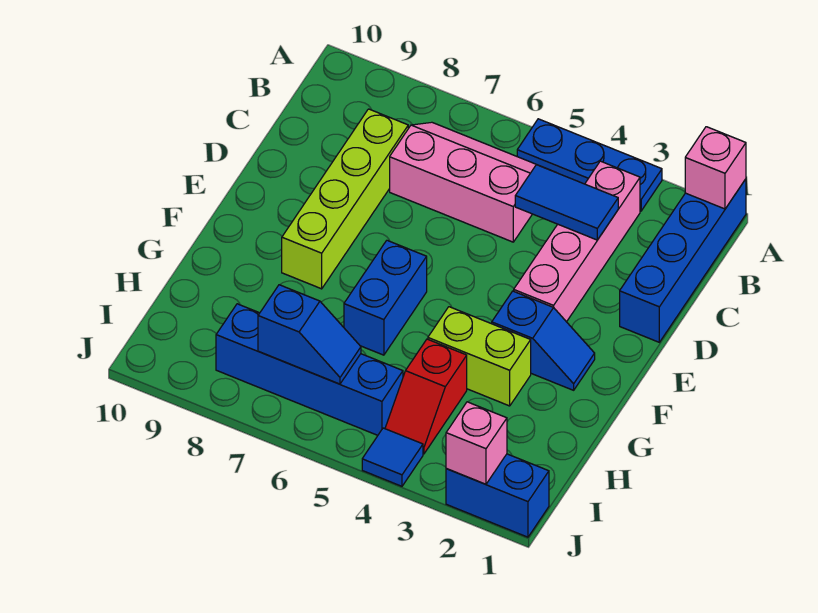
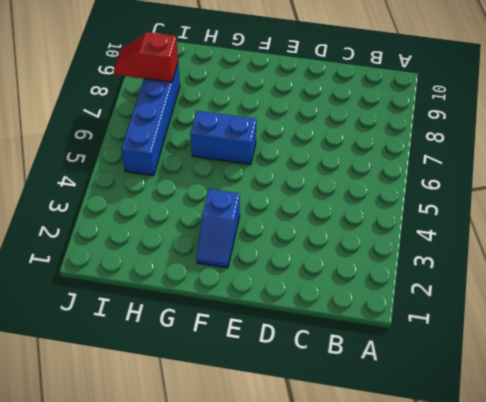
red 1x2 slope [114,32,178,82] -> red 1x2 slope moved to [385,339,467,454]
none -> blue 1x4 brick [620,179,746,342]
none -> blue 1x3 plate [517,119,662,211]
none -> pink 1x4 brick [514,161,640,322]

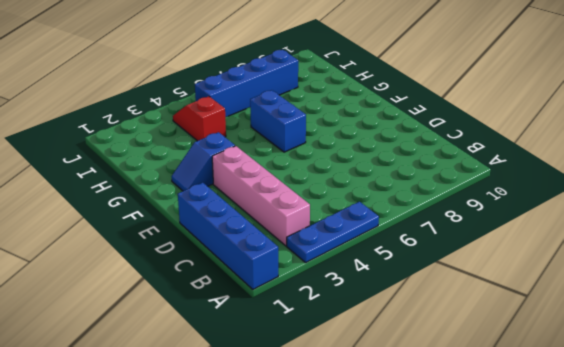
none -> pink 2x3 slope [390,122,536,242]
none -> lime 1x4 brick [282,109,408,289]
none -> lime 1x2 brick [428,307,531,406]

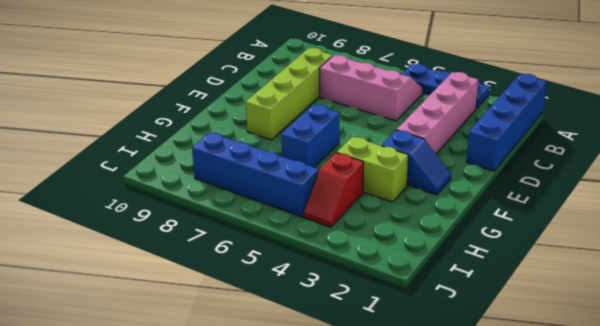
none -> blue 1x2 brick [446,454,549,537]
none -> blue 1x1 tile [362,428,423,486]
none -> pink 1x1 brick [685,127,746,209]

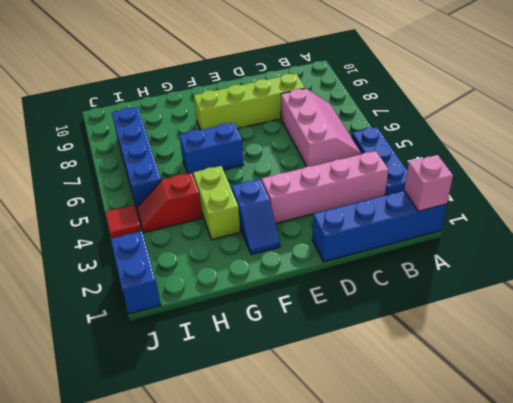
red 1x1 tile [105,205,141,238] -> blue 1x1 tile [362,428,423,486]
none -> blue 1x2 tile [515,165,618,240]
none -> blue 1x2 slope [258,285,361,384]
none -> pink 1x1 brick [446,402,507,484]

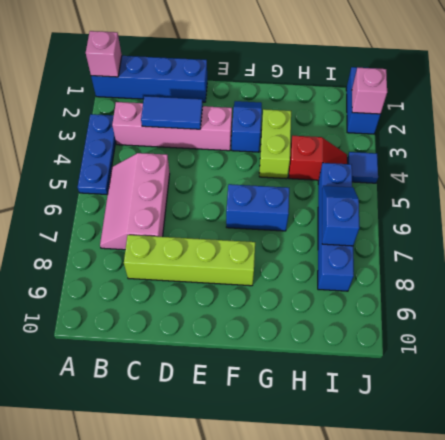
blue 1x2 tile [141,96,203,129] -> blue 1x2 tile turned to [515,165,618,240]

